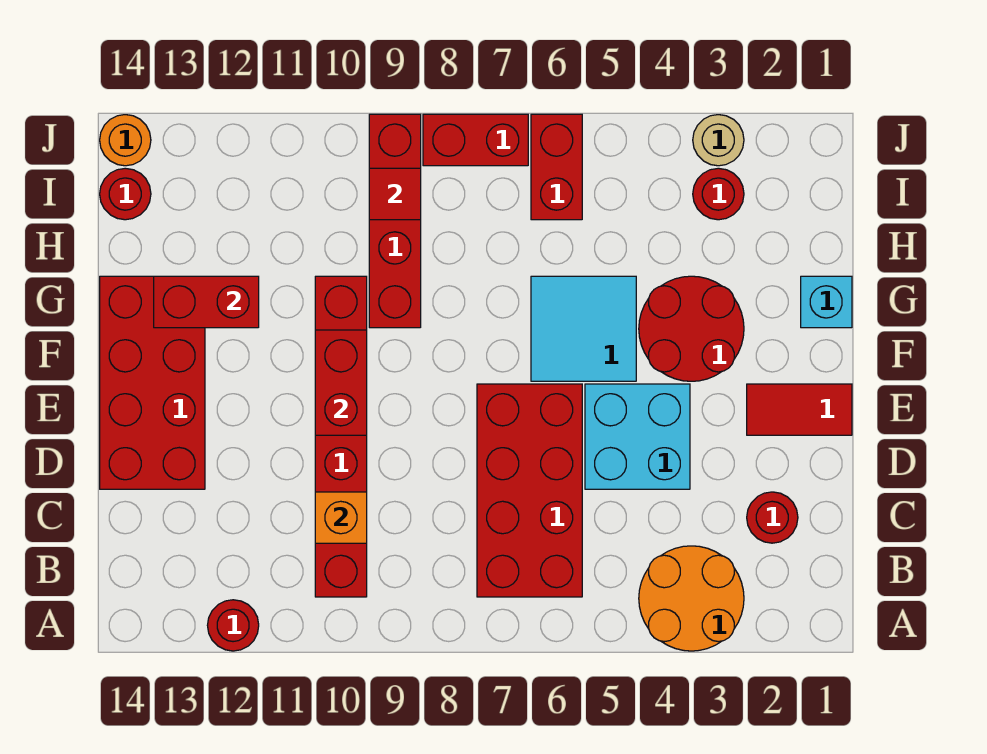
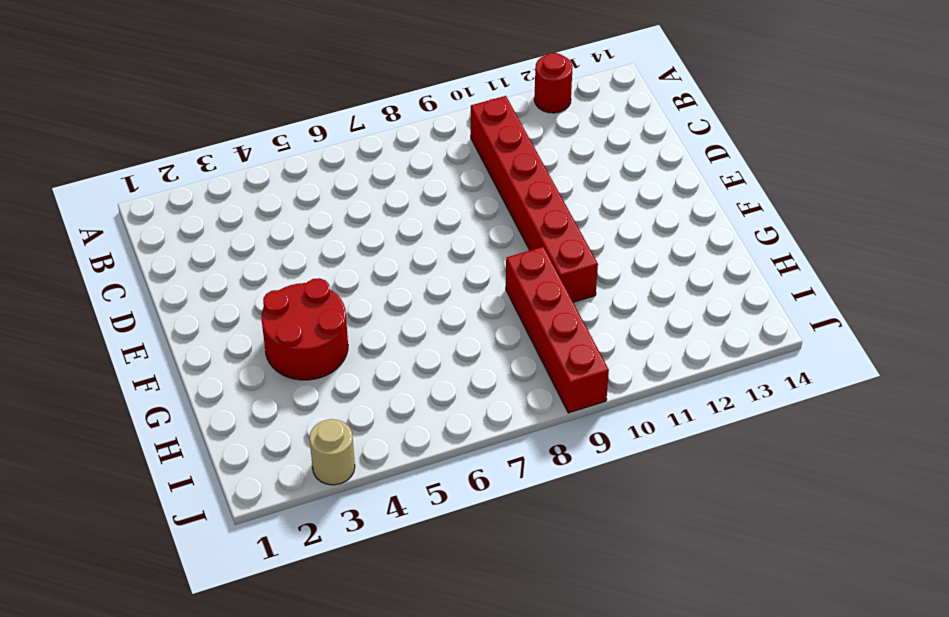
none -> orange 2x2 round brick [639,546,744,651]
none -> red 2x4 brick [477,384,582,597]
none -> red 1x1 round brick [747,492,798,543]

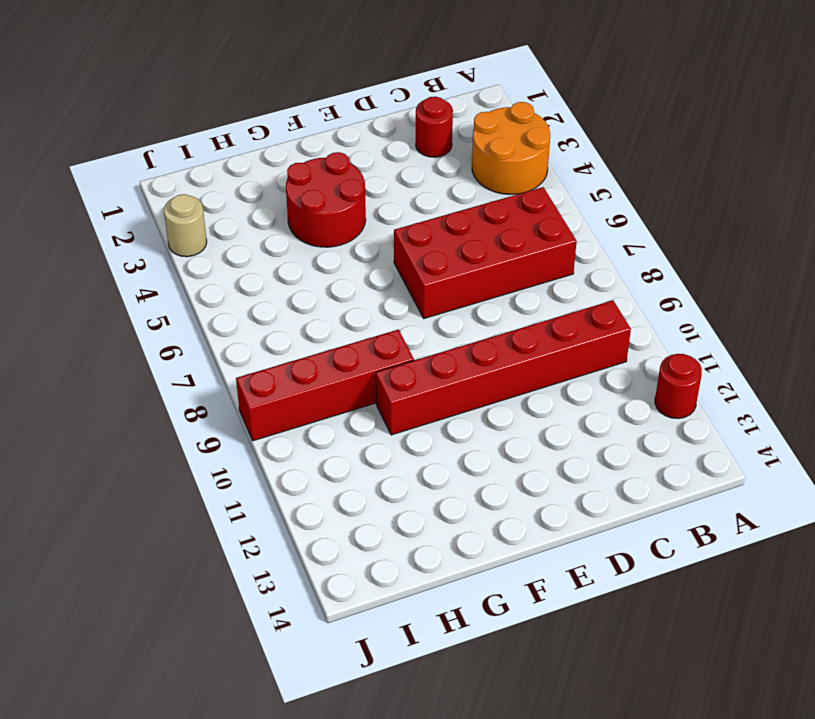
none -> cyan 2x2 brick [585,384,690,489]
none -> red 2x4 brick [100,276,205,489]
none -> red 1x2 tile [747,384,852,435]

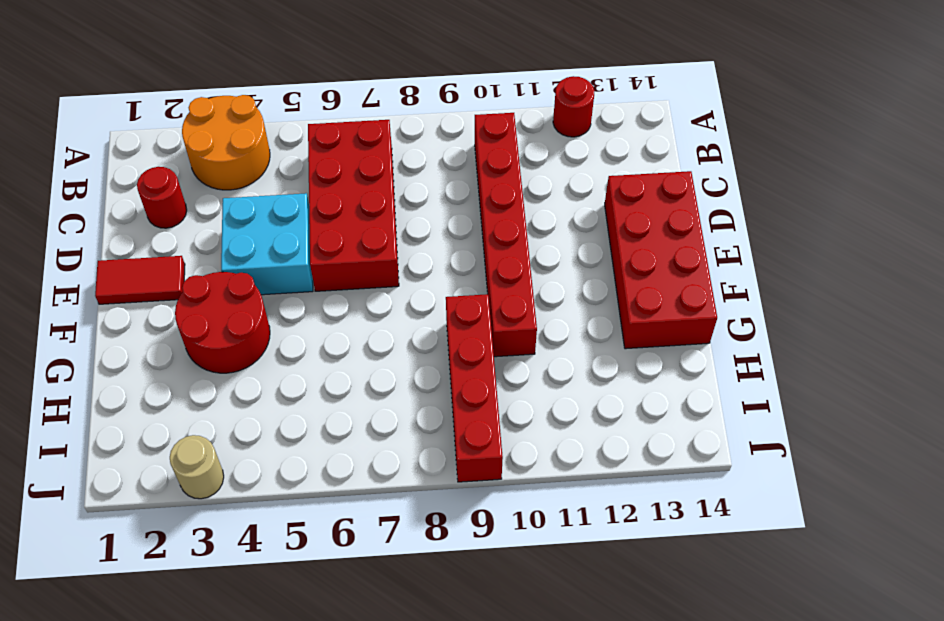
none -> cyan 2x2 tile [531,276,636,381]
none -> cyan 1x1 brick [801,276,852,328]
none -> red 1x1 round brick [693,168,744,220]

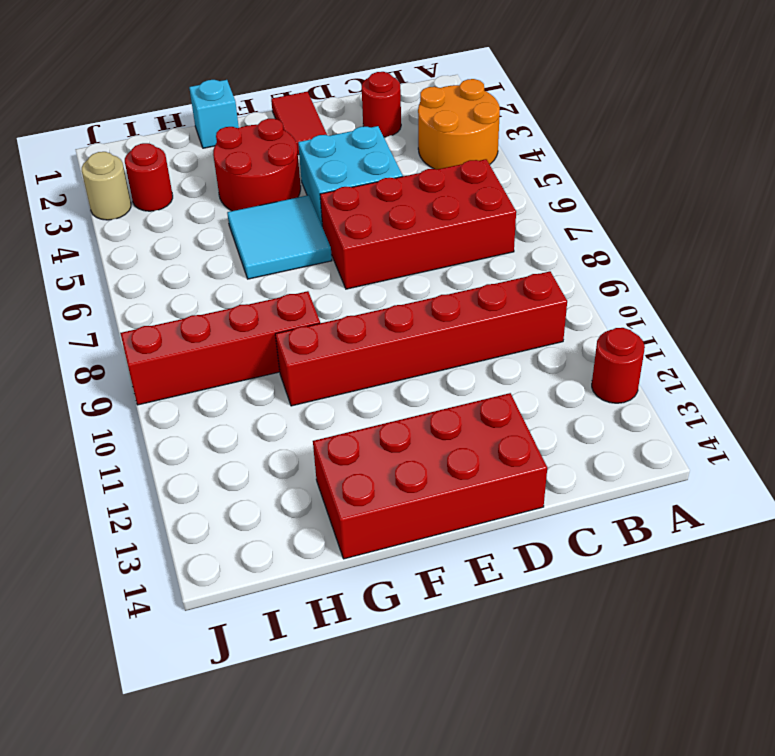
none -> red 1x2 brick [531,114,582,220]
none -> red 1x1 round brick [100,168,151,220]
none -> red 1x2 brick [423,114,528,166]

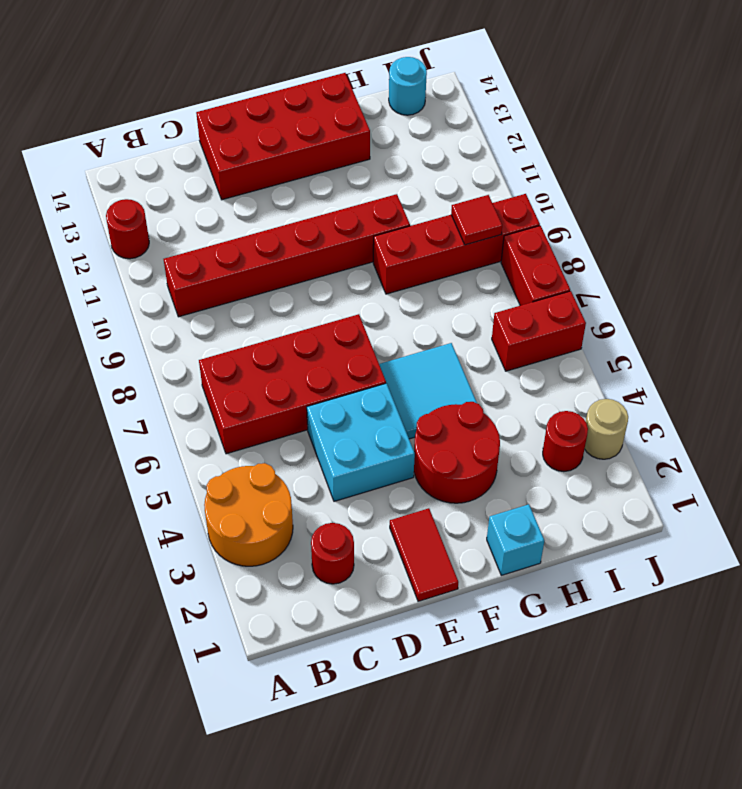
cyan 1x1 round brick [389,57,427,115] -> red 1x1 round brick [100,168,151,220]
none -> orange 1x1 round brick [100,115,151,166]
none -> orange 1x1 brick [315,492,367,543]
none -> red 1x2 brick [315,330,367,435]

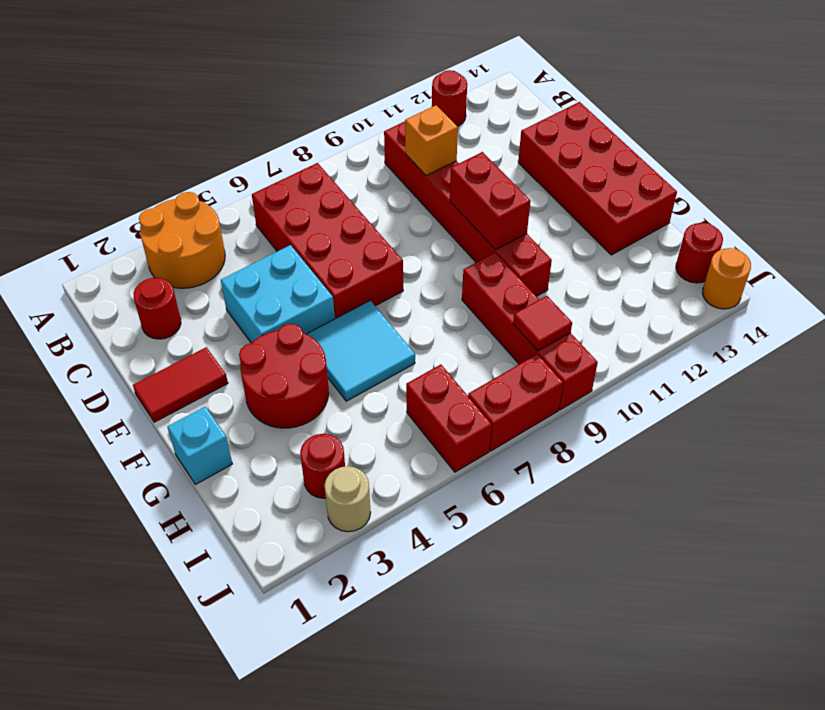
none -> red 1x2 brick [154,276,259,328]

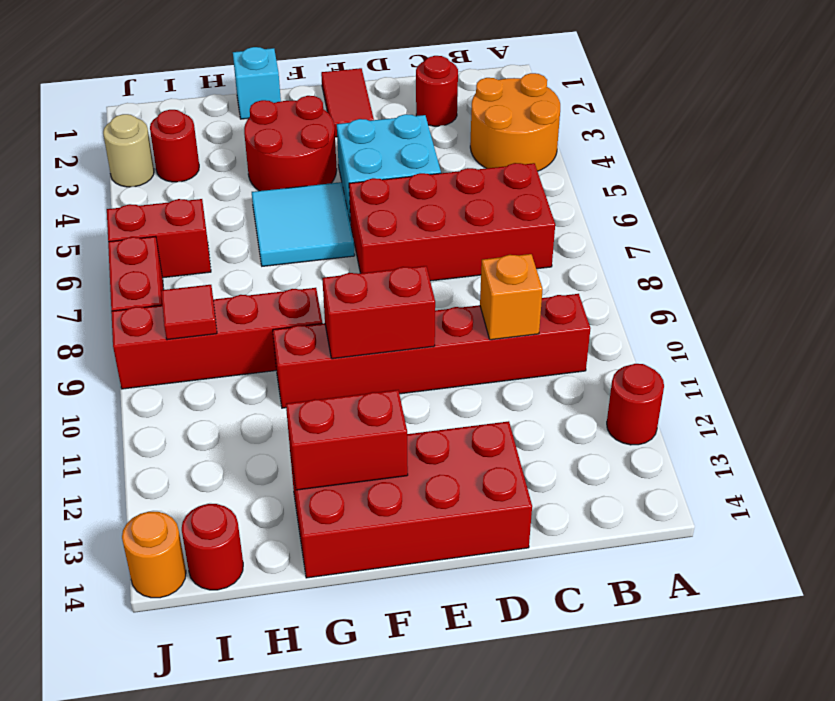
red 1x2 brick [286,390,408,490] -> red 1x2 brick turned to [154,276,259,328]

